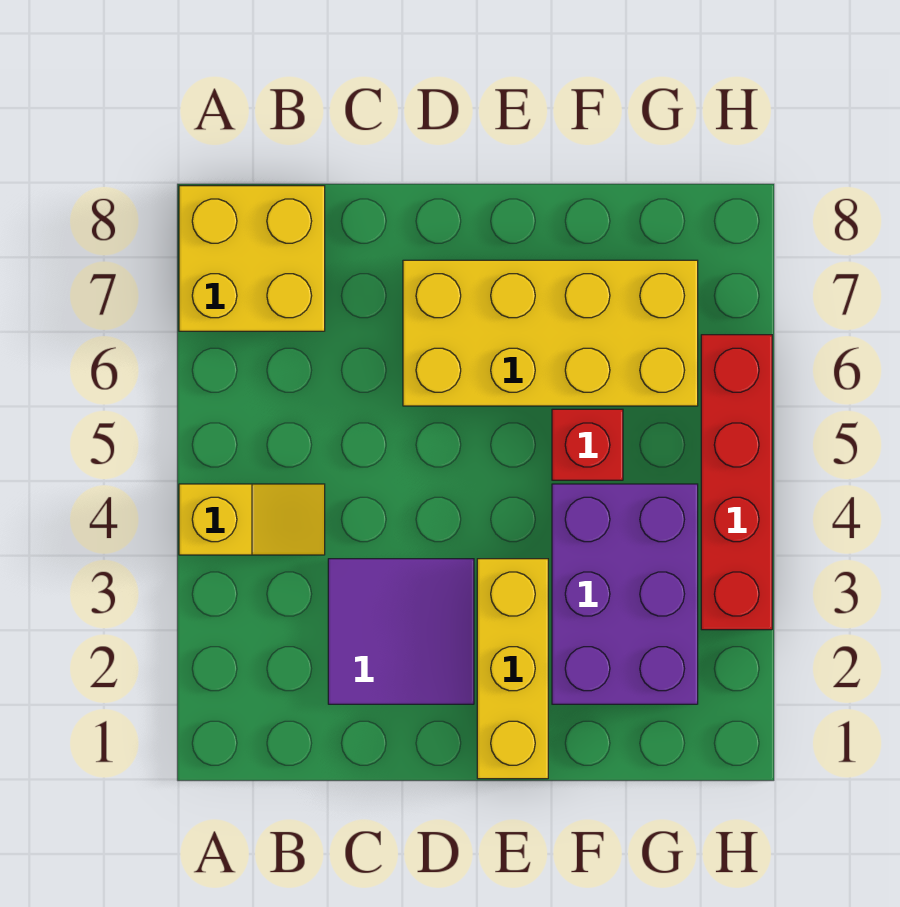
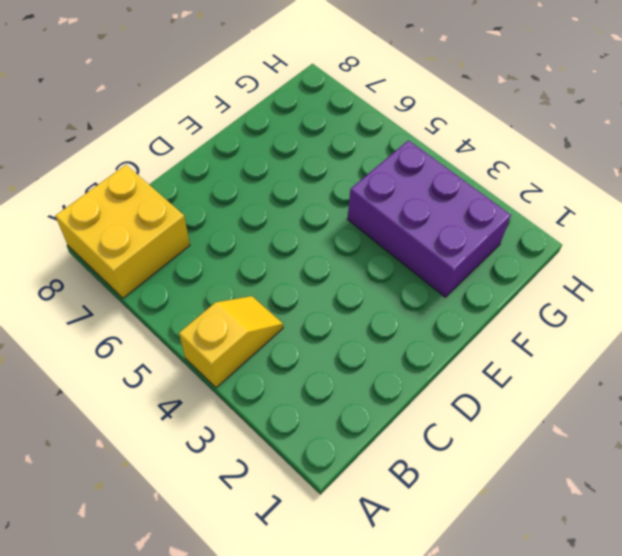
none -> purple 2x2 tile [328,559,474,704]
none -> yellow 2x4 brick [403,260,698,406]

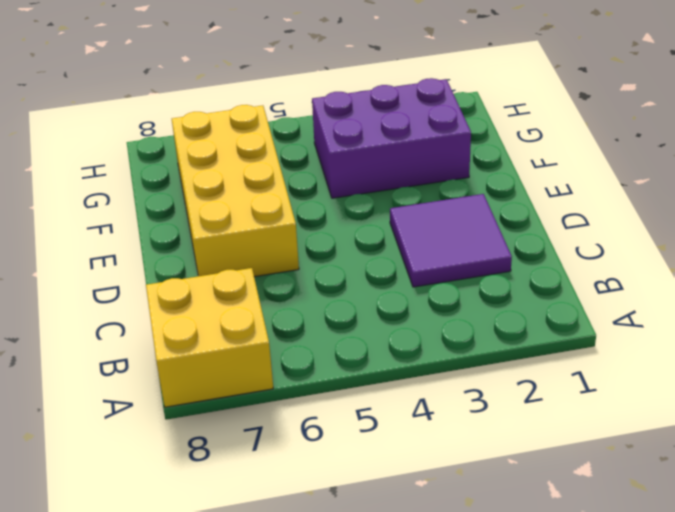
none -> yellow 1x2 slope [179,484,325,555]
none -> yellow 1x3 brick [477,559,548,779]

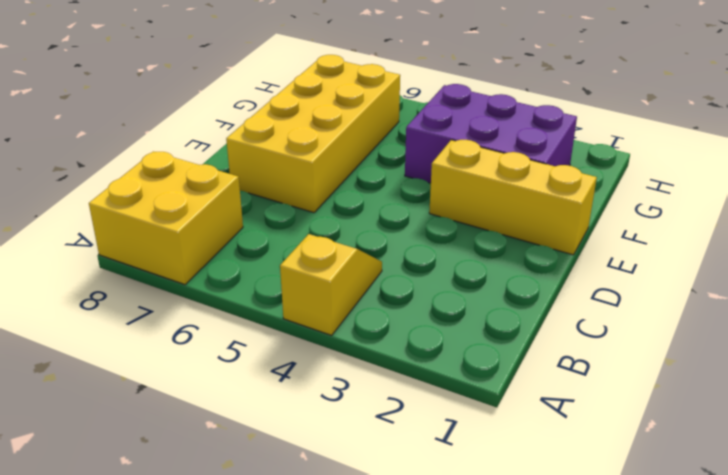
none -> purple 2x2 tile [328,559,474,704]
none -> red 1x1 brick [552,409,623,480]

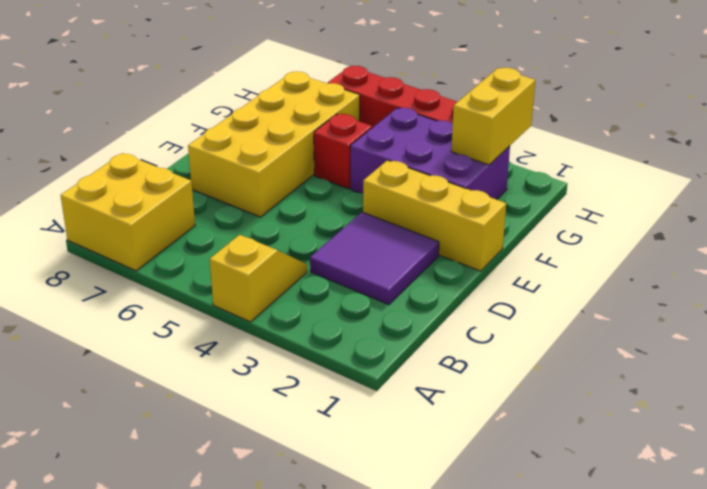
yellow 1x2 brick [451,68,535,165] -> none

